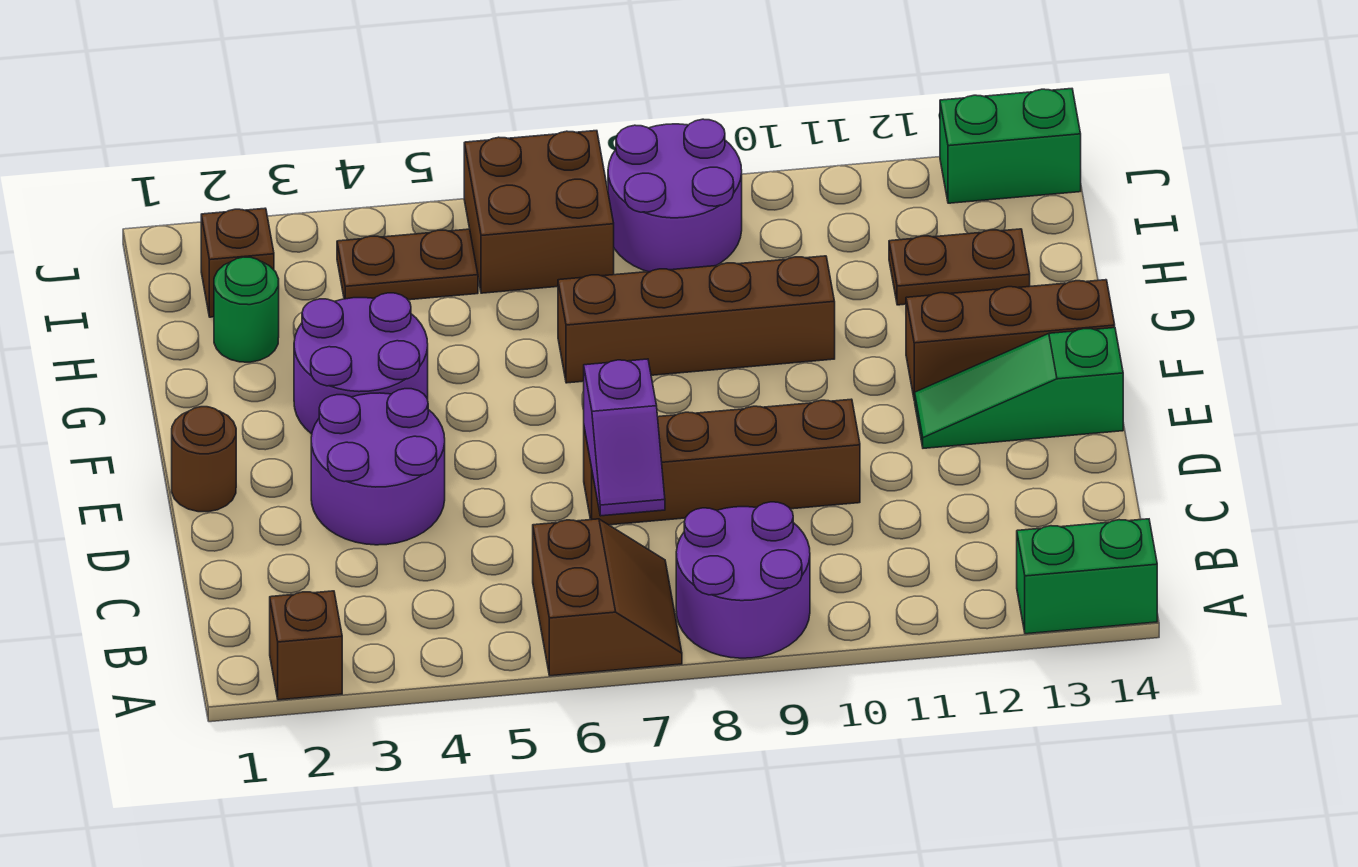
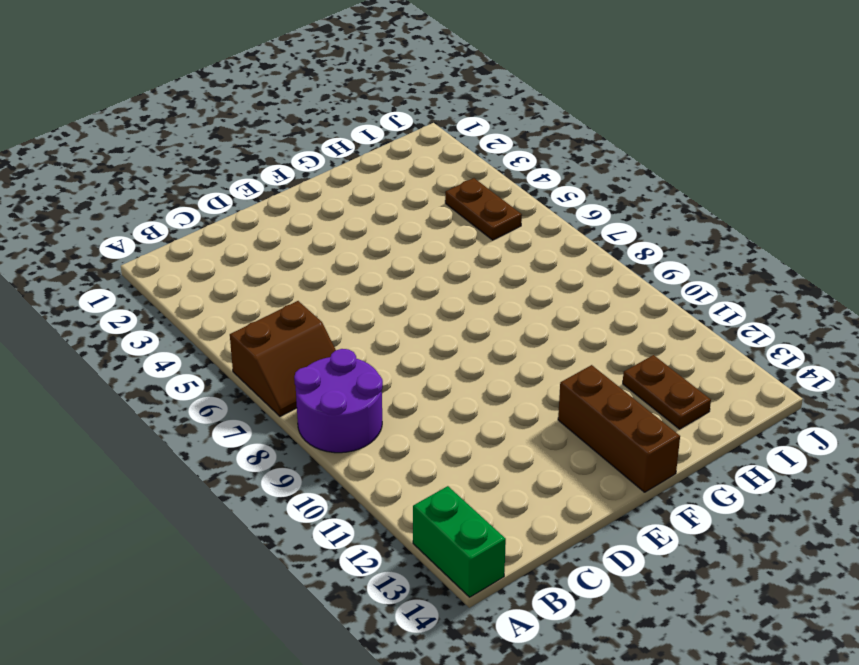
none -> brown 1x1 brick [270,591,342,700]
none -> purple 2x2 round brick [311,389,445,545]
none -> brown 1x4 brick [584,399,860,525]

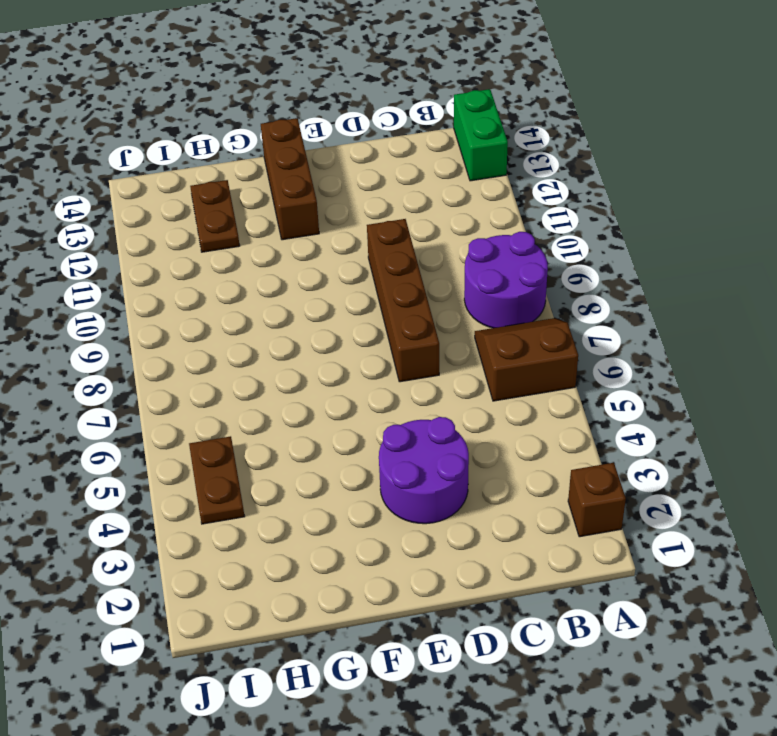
none -> brown 1x1 round brick [172,407,236,512]
none -> green 1x3 slope [914,328,1123,448]
none -> purple 2x2 round brick [294,293,428,434]

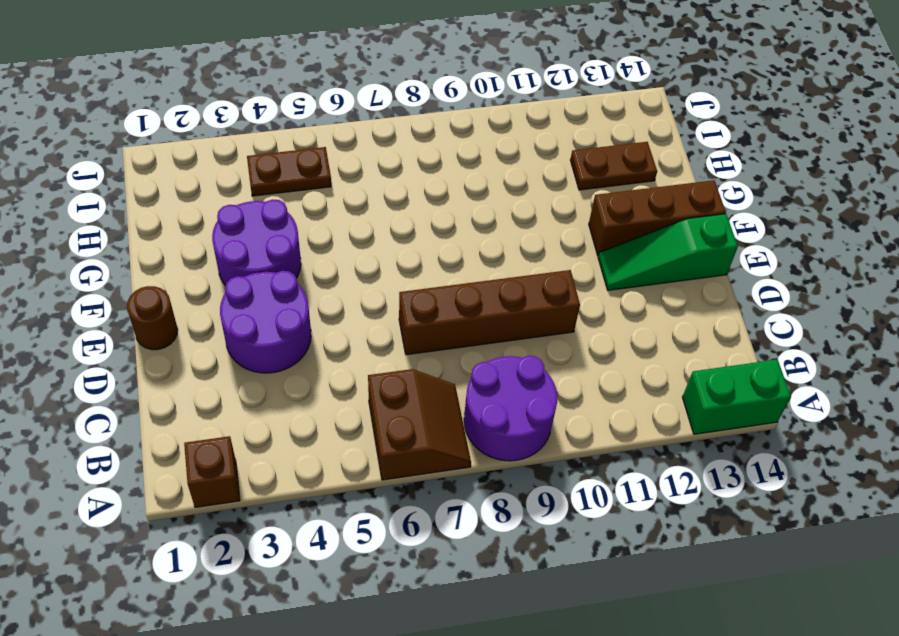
none -> brown 1x4 brick [558,256,835,383]
none -> green 1x1 round brick [214,257,279,362]
none -> brown 1x1 brick [201,208,274,317]

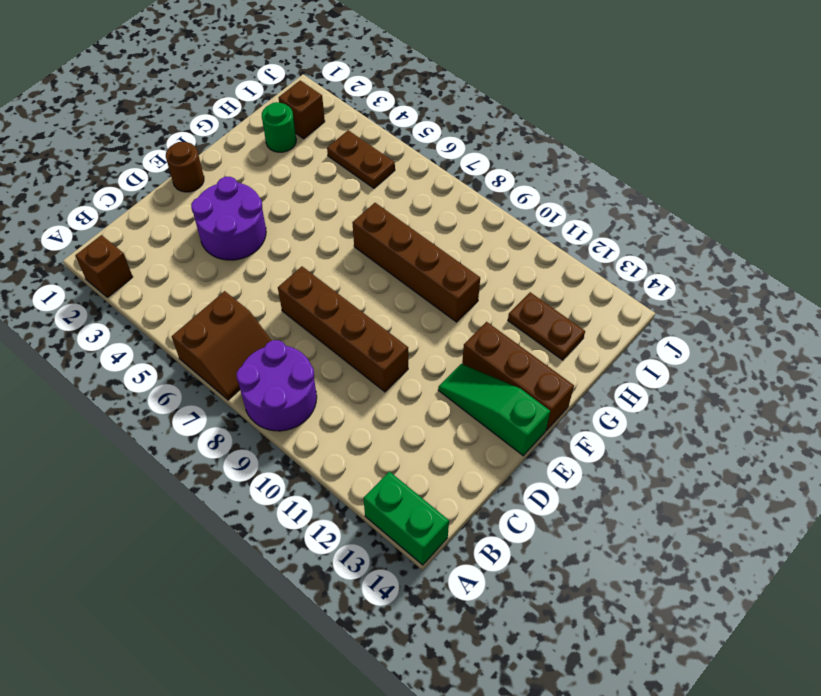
none -> purple 2x2 round brick [294,293,428,434]
none -> brown 2x2 brick [464,131,614,293]
none -> purple 2x2 round brick [608,119,742,272]

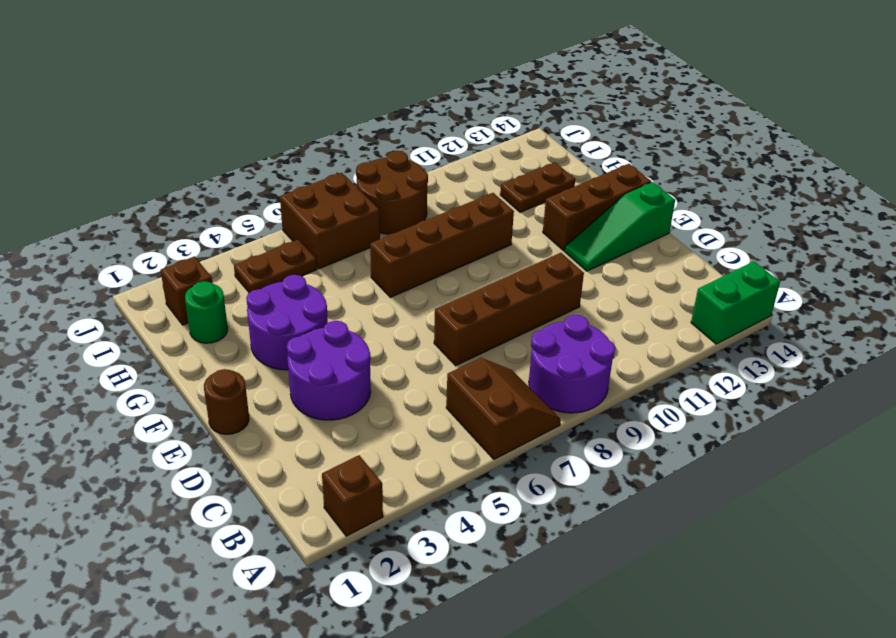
brown 2x2 round brick [356,151,428,234] -> purple 2x2 round brick [608,119,742,272]
none -> green 1x2 brick [940,89,1081,203]
none -> purple 1x2 slope [584,359,665,516]

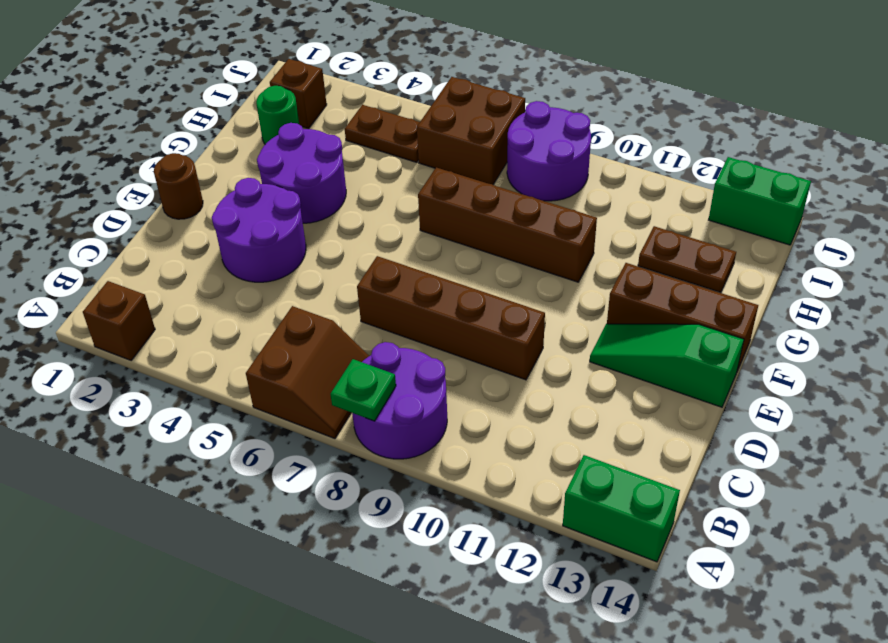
green 1x1 plate [331,359,396,421] -> none
none -> purple 1x2 slope [584,359,665,516]

